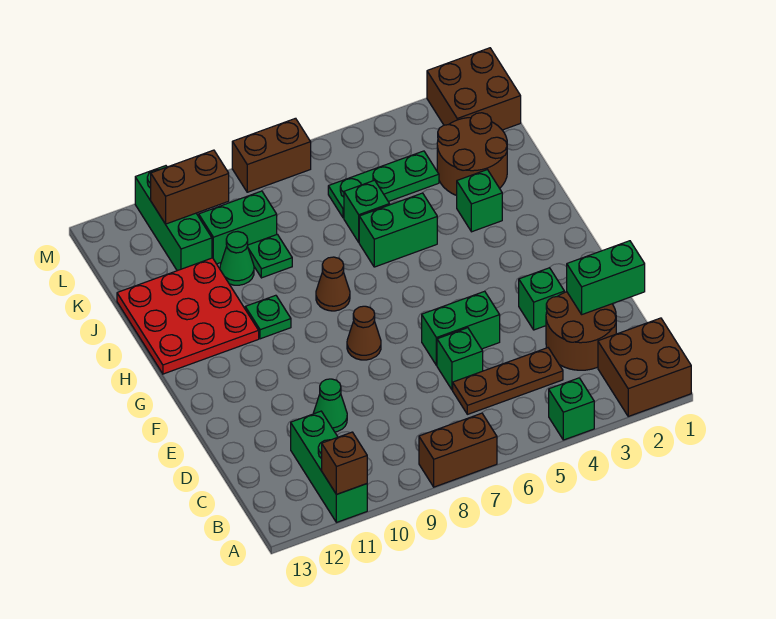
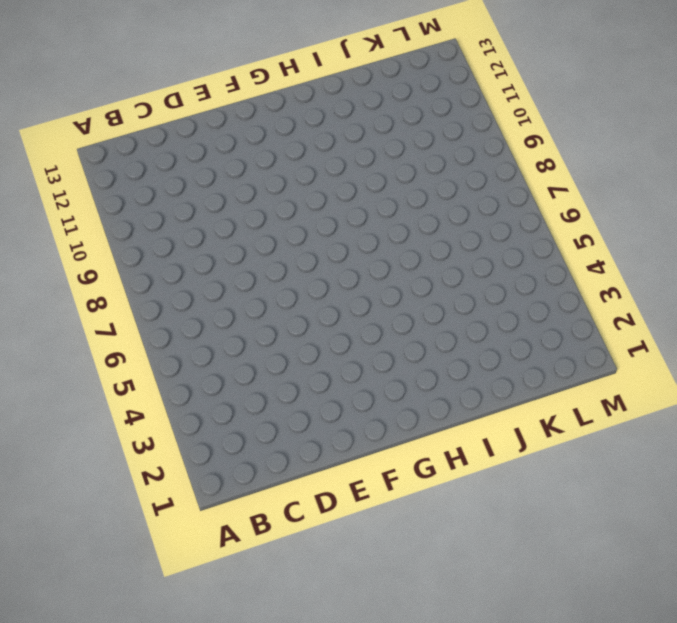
none -> brown 2x2 brick [598,318,691,416]
none -> green 1x1 brick [549,378,594,440]
none -> brown 1x2 brick [419,413,497,487]

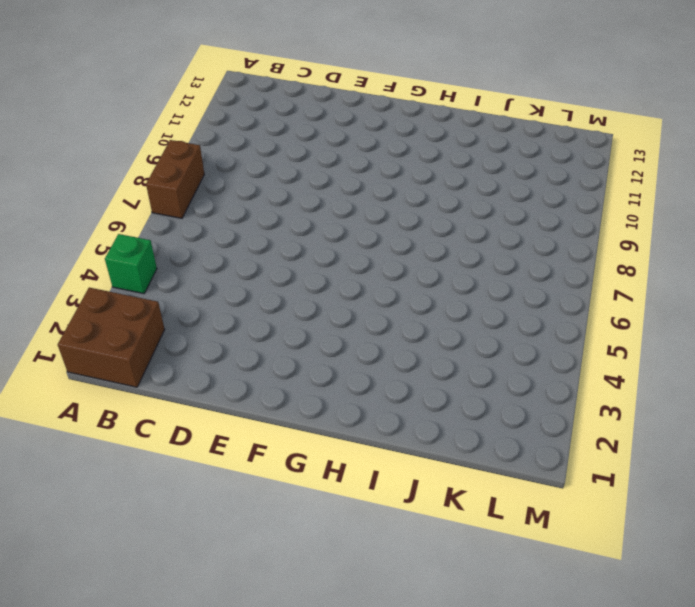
none -> green 1x3 brick [291,411,367,522]
none -> brown 2x2 round brick [546,292,616,370]
none -> brown 1x3 plate [453,348,563,414]

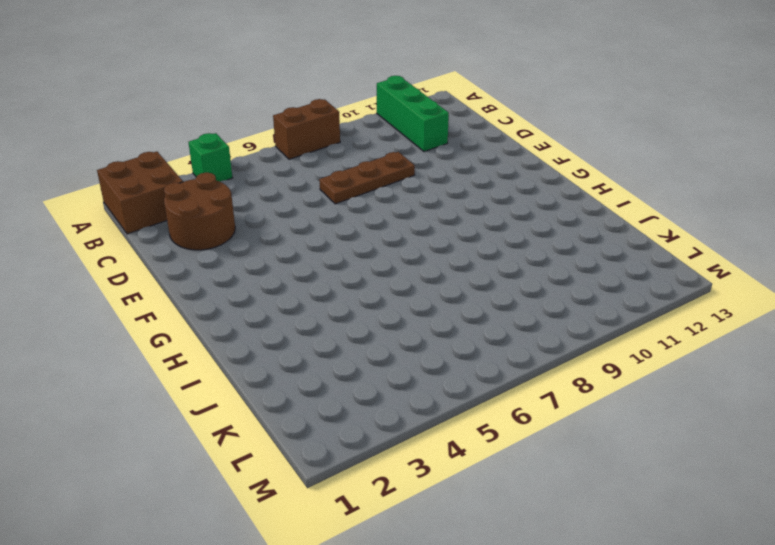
brown 1x3 plate [319,152,415,204] -> brown 1x3 plate moved to [453,348,563,414]
none -> green 1x1 brick [437,328,483,390]
none -> green 1x1 cone [313,379,347,432]
none -> green 1x1 brick [519,268,564,330]

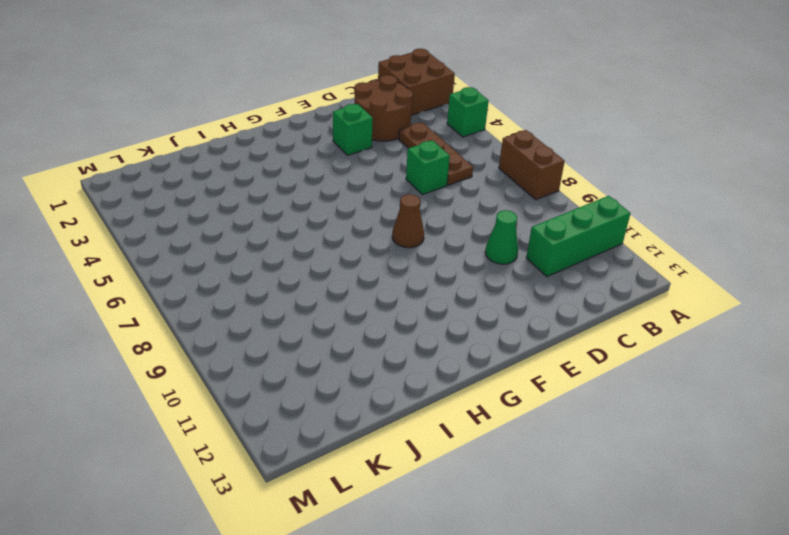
none -> green 1x2 brick [422,291,500,365]
none -> brown 1x1 cone [316,257,350,311]
none -> green 1x1 plate [245,295,291,339]

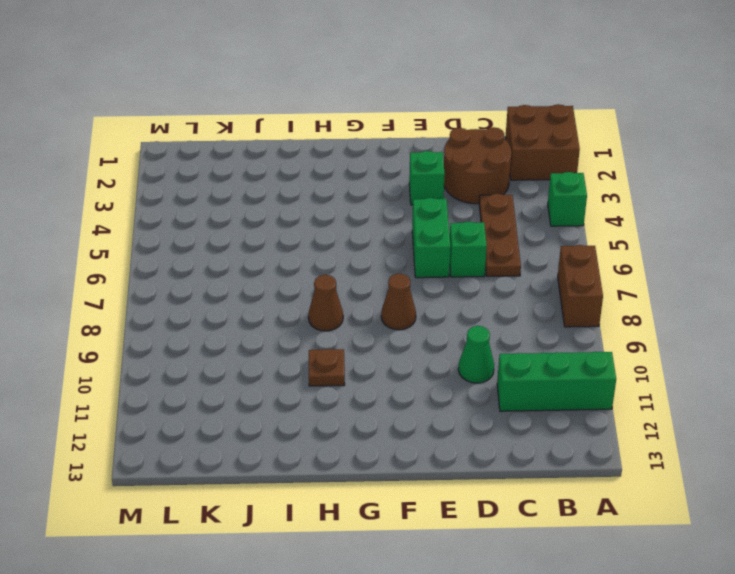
brown 1x1 plate [309,349,345,386] -> green 1x1 plate [245,295,291,339]
none -> red 3x3 plate [117,258,259,374]
none -> green 1x1 brick [457,170,502,232]
none -> green 1x2 brick [359,193,437,267]

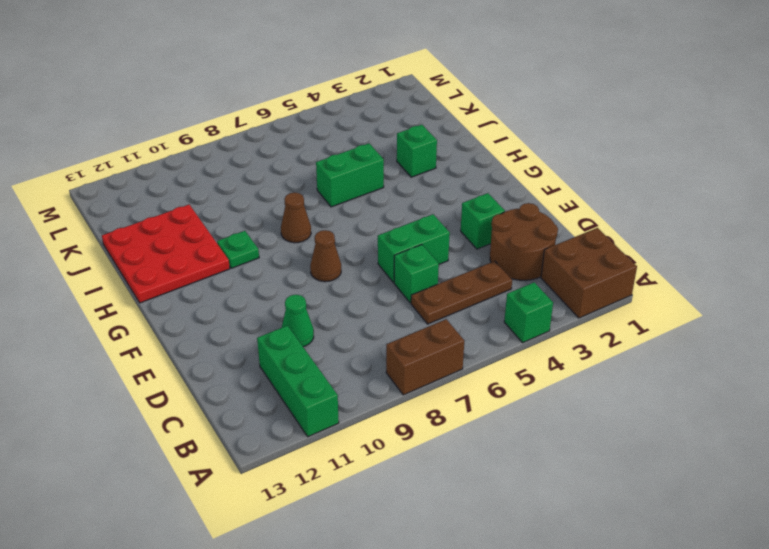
none -> brown 2x2 round brick [437,113,507,196]
none -> green 1x1 brick [344,180,390,242]
none -> green 1x1 plate [248,234,292,278]

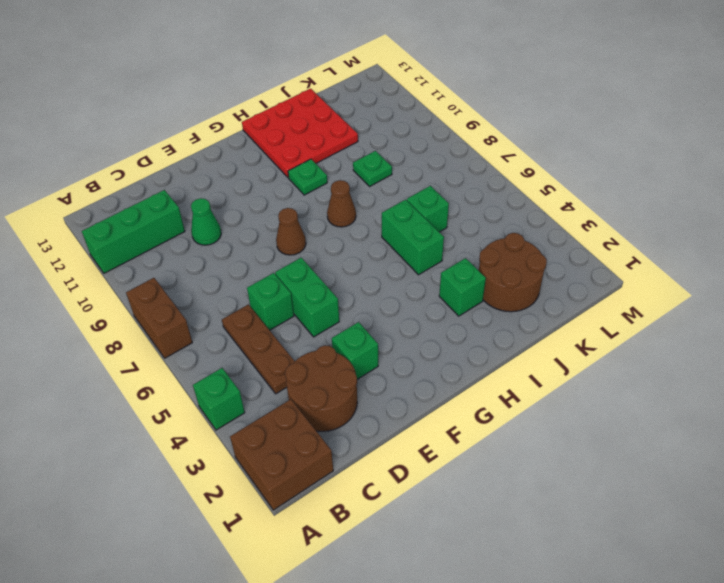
none -> green 1x1 cone [220,232,254,285]
none -> green 1x3 plate [328,151,439,218]
none -> green 1x2 brick [199,191,277,264]

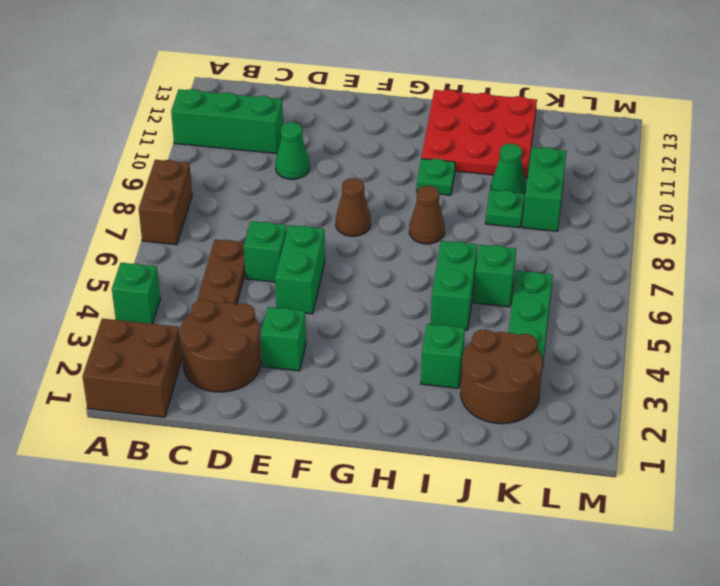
none -> green 1x3 brick [135,166,212,271]
none -> brown 2x2 brick [427,48,521,130]
none -> brown 1x2 brick [232,118,311,192]

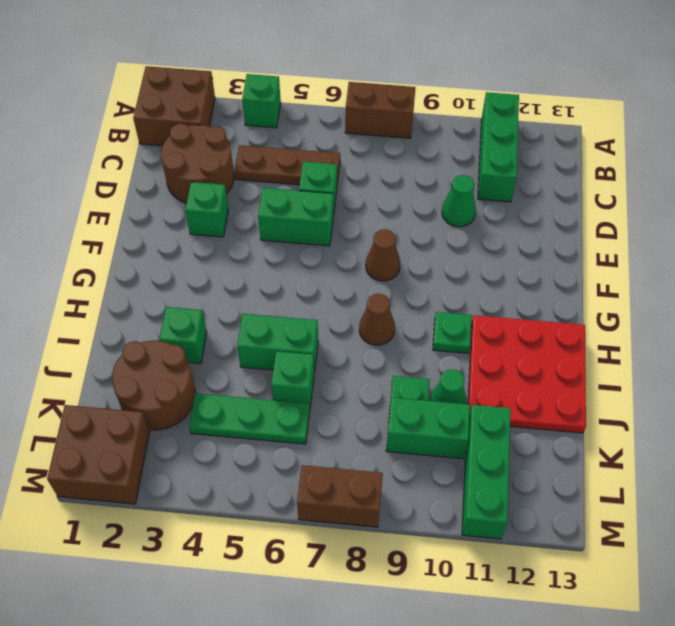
none -> brown 1x1 brick [322,432,367,494]
none -> green 1x2 brick [567,241,645,314]
none -> brown 1x2 brick [151,150,229,224]

